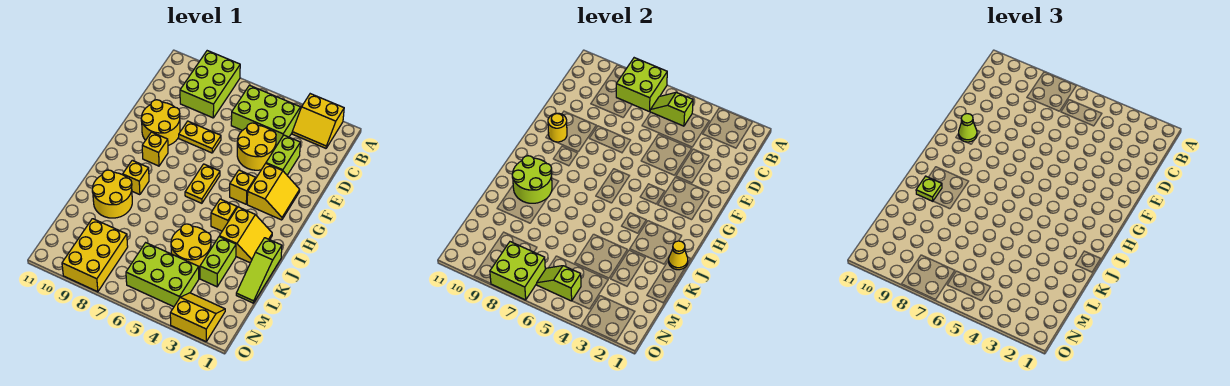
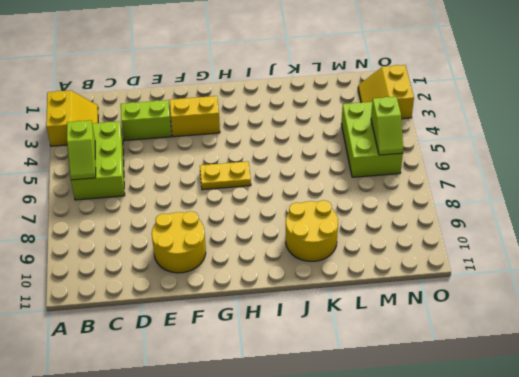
none -> lime 2x3 brick [180,51,240,118]
none -> yellow 2x2 round brick [237,123,276,170]
none -> yellow 1x2 plate [179,121,221,153]
none -> yellow 1x1 brick [230,170,256,204]

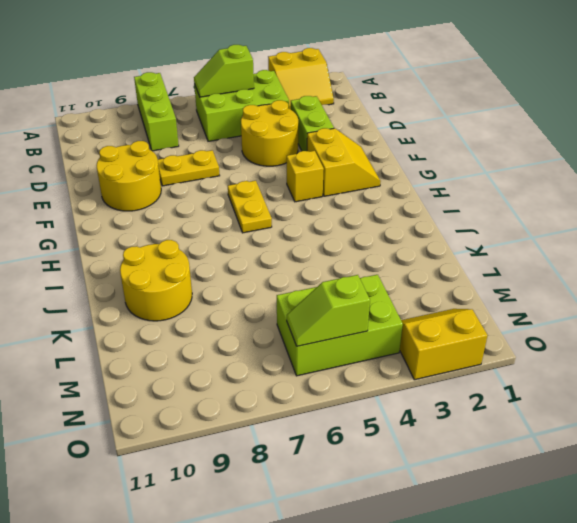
lime 1x3 brick [134,72,179,151] -> lime 2x3 brick [180,51,240,118]
none -> yellow 1x1 brick [142,132,168,166]
none -> yellow 2x2 slope [219,207,272,263]
none -> yellow 1x1 brick [211,199,237,231]
none -> yellow 1x1 brick [123,160,149,195]

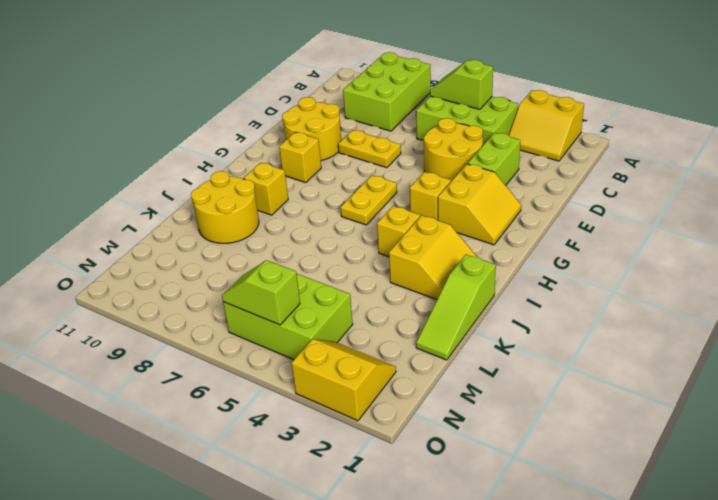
none -> lime 1x2 brick [200,237,236,287]
none -> yellow 2x2 round brick [171,224,211,271]
none -> yellow 2x3 brick [62,219,128,292]
none -> lime 2x2 brick [616,58,667,112]

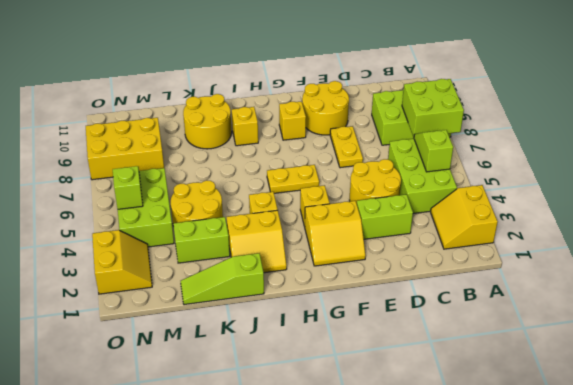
none -> yellow 1x1 round brick [548,113,567,142]
none -> lime 2x2 round brick [512,156,552,203]
none -> yellow 1x1 cone [669,241,688,270]
none -> lime 2x2 brick [490,242,545,300]

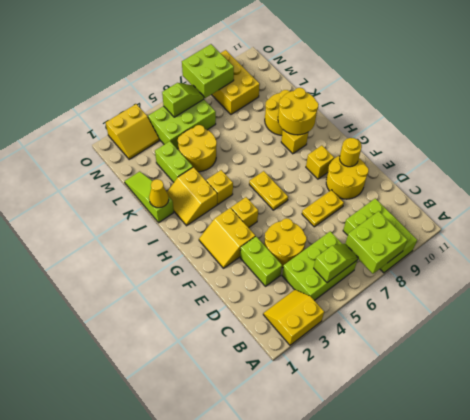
yellow 2x2 round brick [278,88,319,135] -> lime 2x2 round brick [512,156,552,203]
none -> lime 1x1 cone [959,114,977,142]
none -> lime 1x1 plate [916,176,942,201]

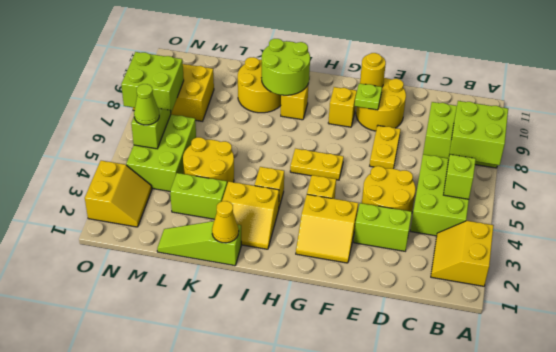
lime 1x1 plate [355,83,382,110] -> lime 1x1 plate moved to [916,176,942,201]
lime 1x1 cone [134,84,159,125] -> lime 1x1 cone moved to [959,114,977,142]

